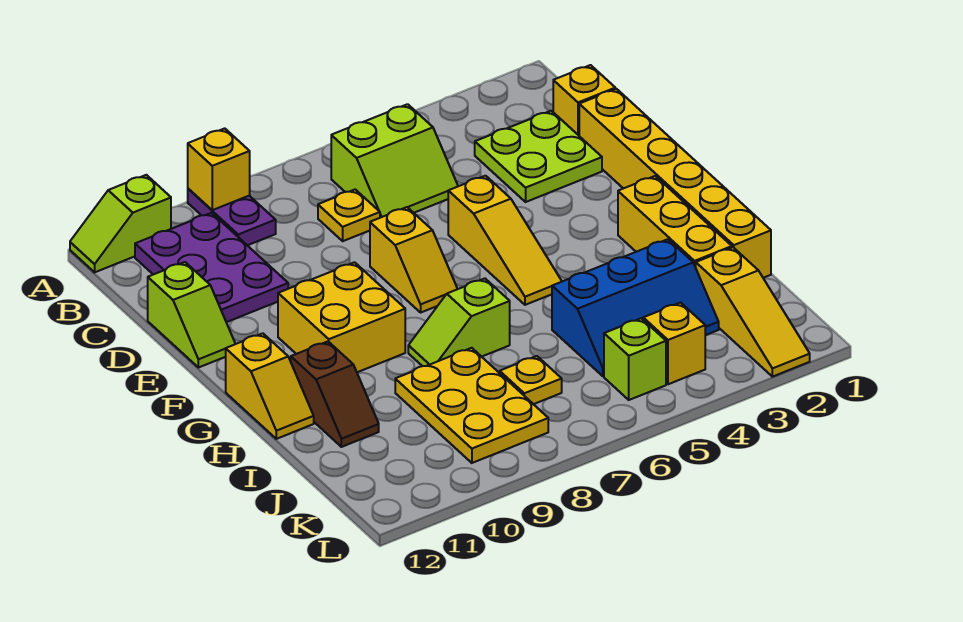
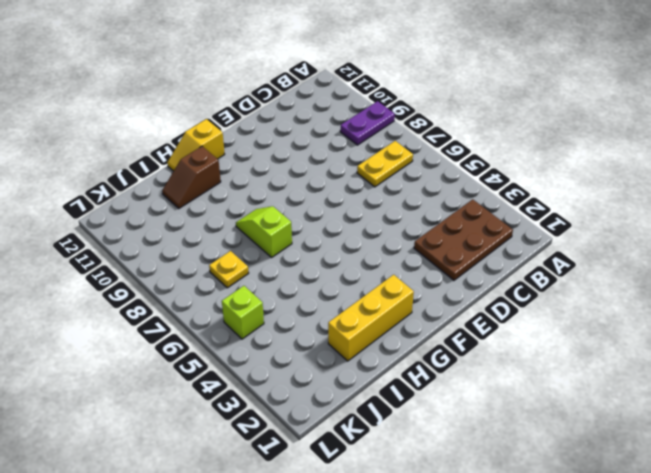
brown 2x3 plate [414,199,513,280] -> lime 2x2 plate [475,111,602,202]
yellow 1x2 plate [357,141,413,187] -> yellow 1x1 plate [318,190,380,241]
none -> lime 1x2 slope [70,175,171,272]
none -> lime 2x2 slope [331,104,458,218]
none -> purple 2x3 plate [135,213,288,322]

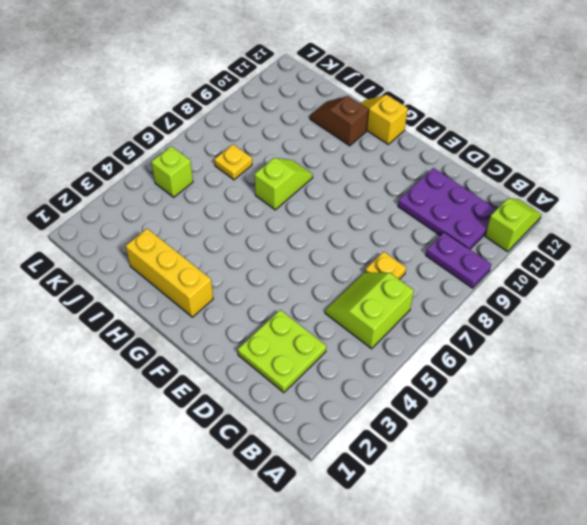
none -> yellow 1x1 brick [553,65,615,135]
none -> yellow 1x6 brick [579,89,771,278]
none -> lime 1x2 slope [148,262,235,368]

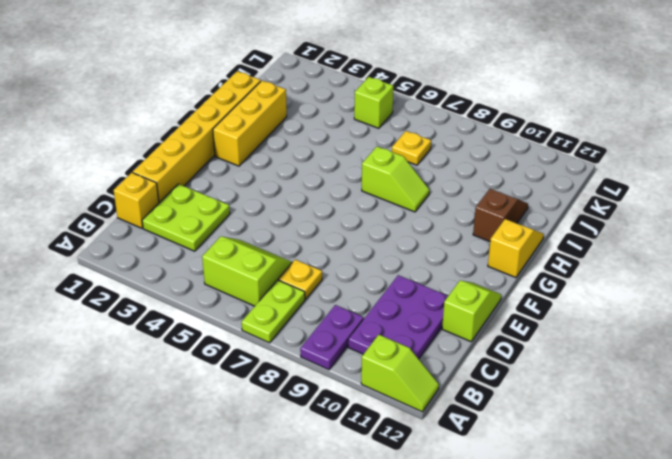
lime 1x2 plate [242,280,305,343] -> none
none -> yellow 1x3 slope [448,176,562,305]
none -> yellow 1x2 slope [370,207,457,312]
none -> yellow 2x2 brick [278,262,405,372]

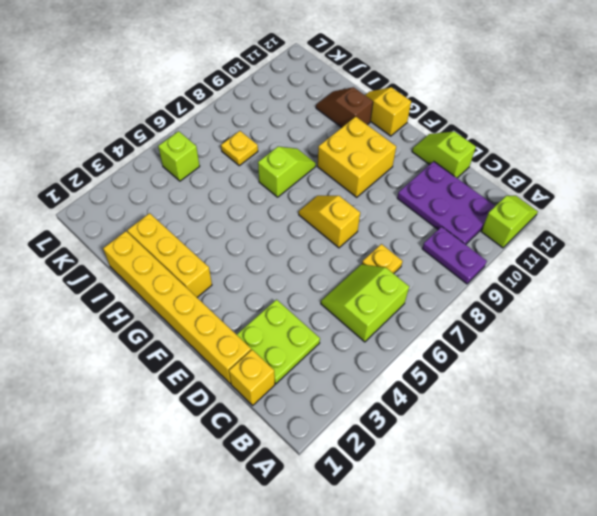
none -> yellow 1x3 slope [448,176,562,305]
none -> blue 2x3 slope [552,239,719,376]
none -> yellow 2x3 plate [395,348,548,463]

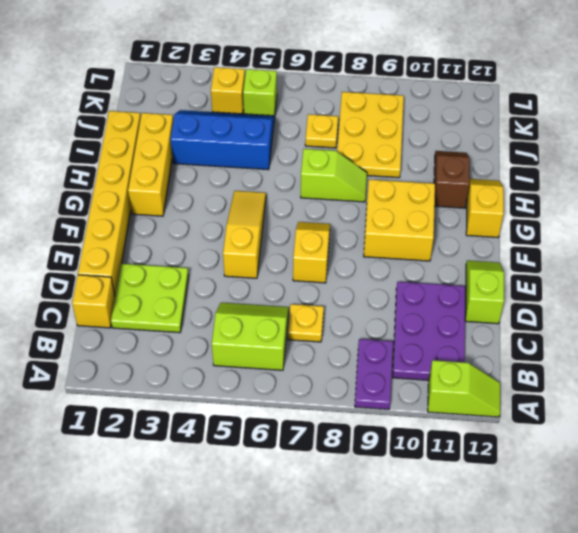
none -> yellow 1x3 slope [696,247,810,377]
none -> yellow 1x1 brick [188,128,250,210]

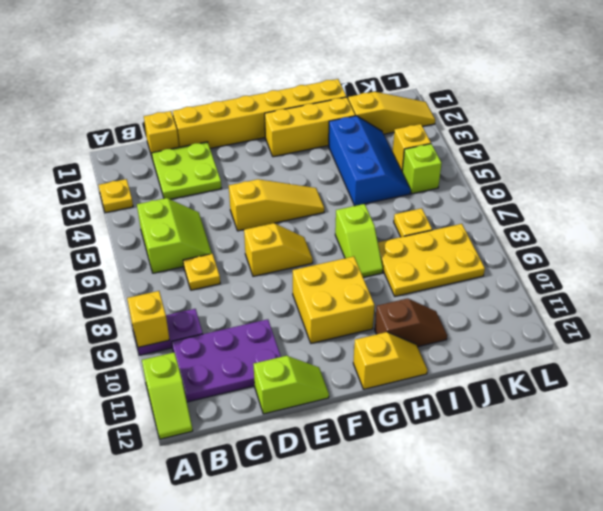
yellow 1x1 plate [99,179,133,213] -> none

